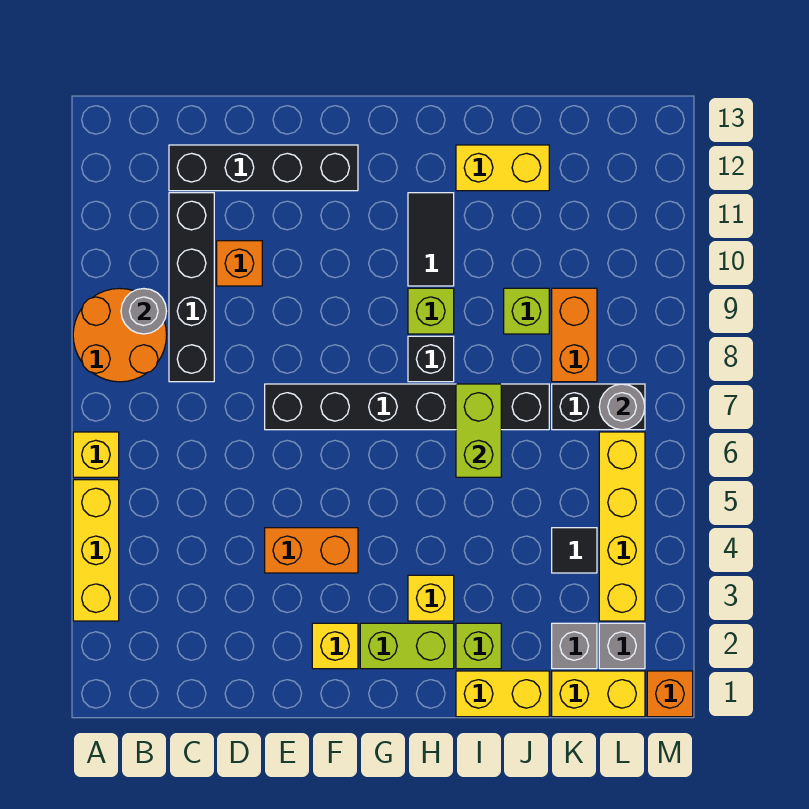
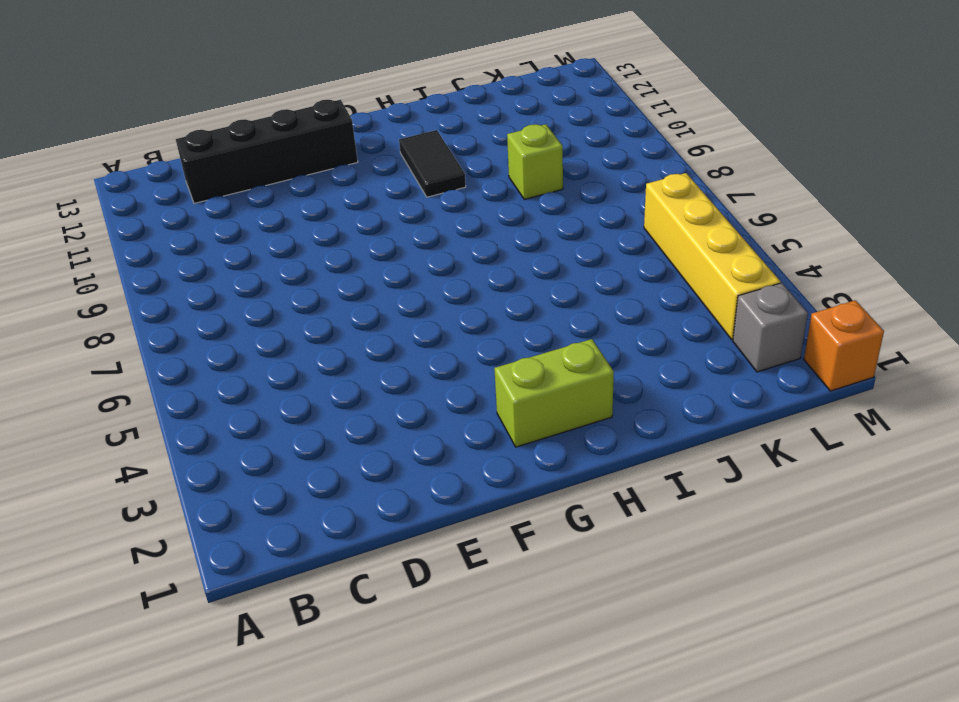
none -> yellow 1x3 brick [73,480,119,621]
none -> yellow 1x1 brick [73,432,119,477]
none -> orange 2x2 round brick [73,288,167,382]

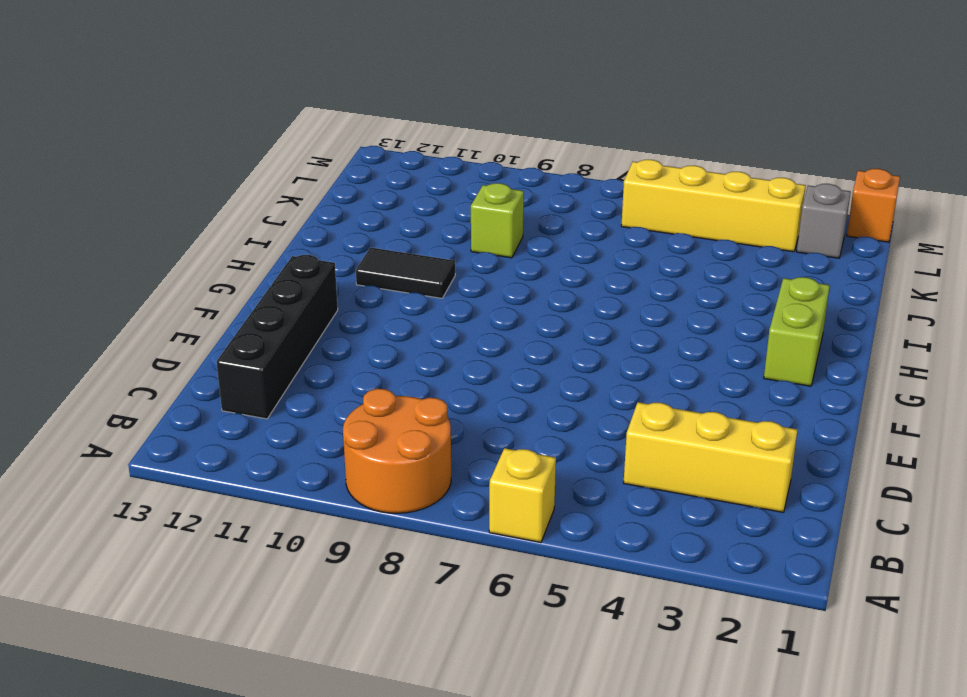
yellow 1x3 brick [624,402,797,512] -> yellow 1x3 brick moved to [73,480,119,621]
none -> black 1x4 brick [169,193,214,382]
none -> orange 1x1 brick [217,241,262,286]
none -> orange 1x2 brick [265,528,358,573]

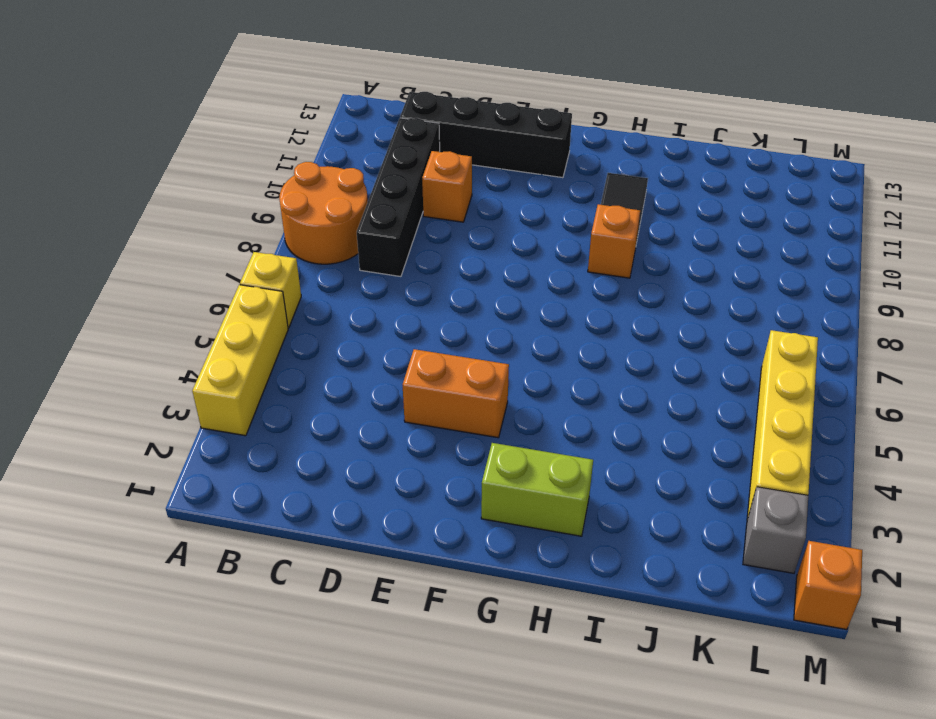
orange 1x1 brick [588,204,640,278] -> lime 1x1 brick [408,288,454,334]
none -> black 1x6 brick [265,384,549,430]
none -> yellow 1x1 brick [312,623,358,669]
none -> yellow 1x1 brick [408,575,454,621]

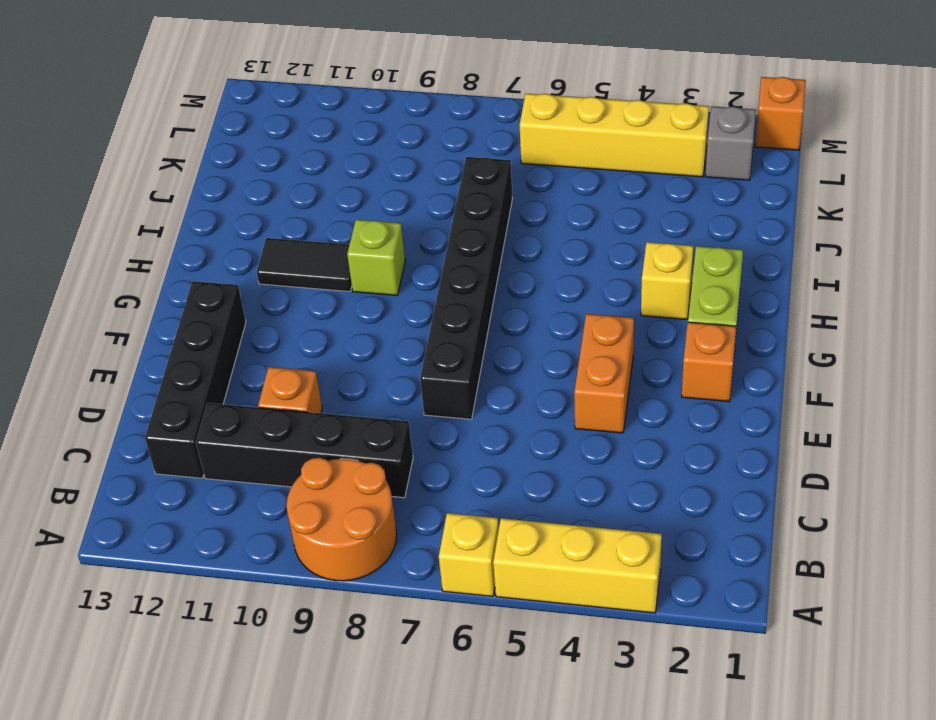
orange 1x1 brick [682,322,736,402] -> yellow 1x1 brick [312,623,358,669]
none -> black 1x1 brick [408,336,454,382]
none -> yellow 1x2 brick [456,671,549,717]
none -> lime 1x1 brick [456,623,501,669]

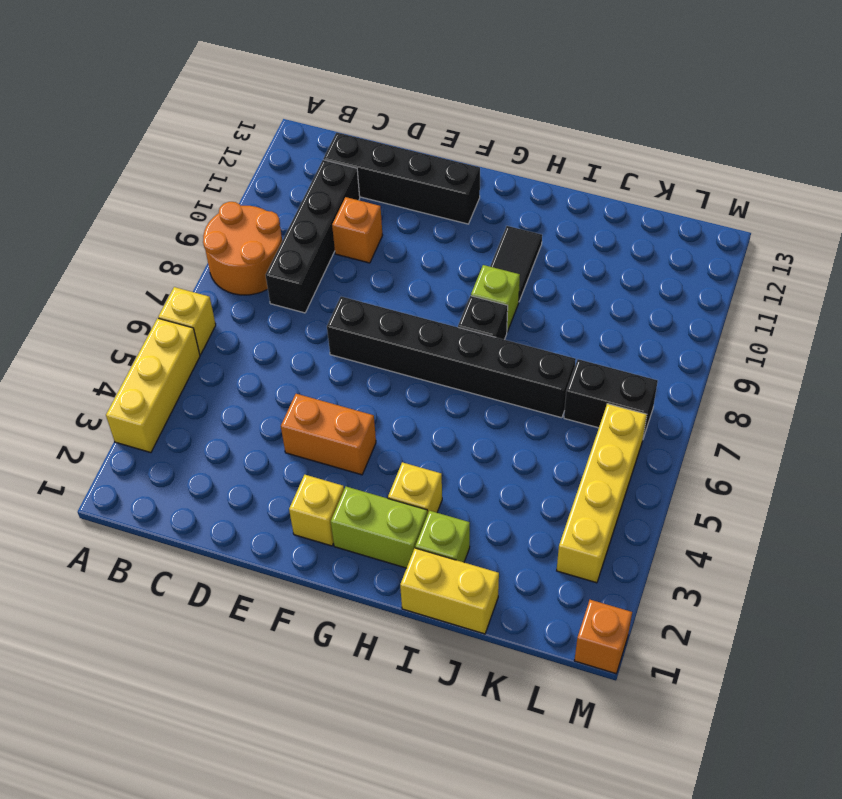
none -> yellow 1x2 brick [456,145,549,191]
none -> lime 1x1 brick [504,288,549,334]
none -> yellow 1x2 brick [552,671,645,717]

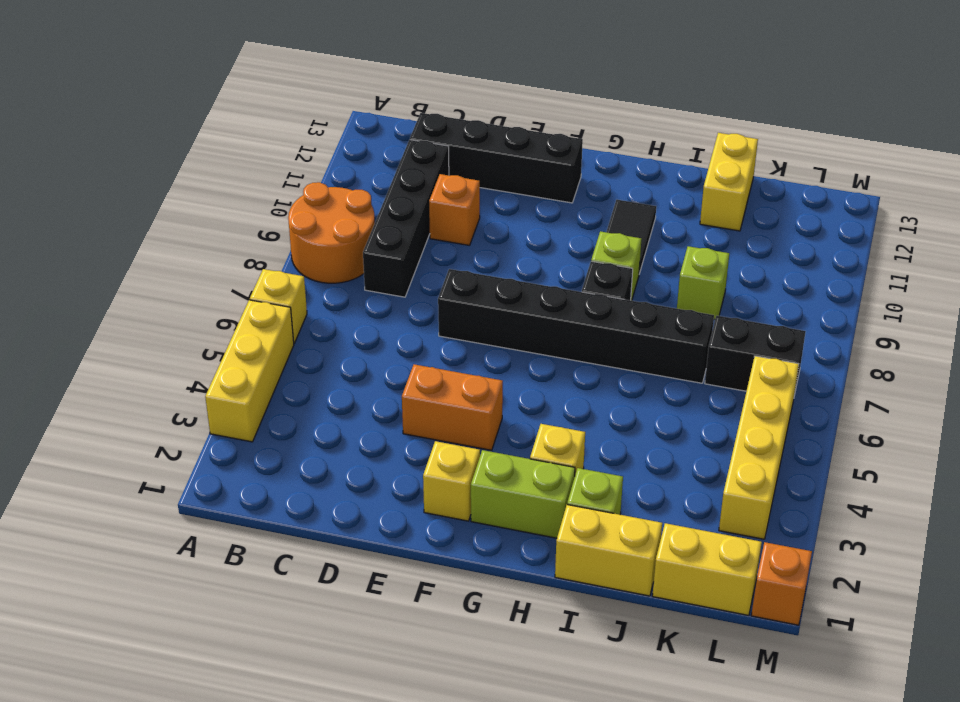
yellow 1x2 brick [700,133,758,231] -> yellow 1x2 brick turned to [456,145,549,191]
none -> grey 1x1 brick [552,623,597,669]
none -> black 1x1 tile [552,528,597,573]
none -> orange 1x2 brick [552,288,597,382]

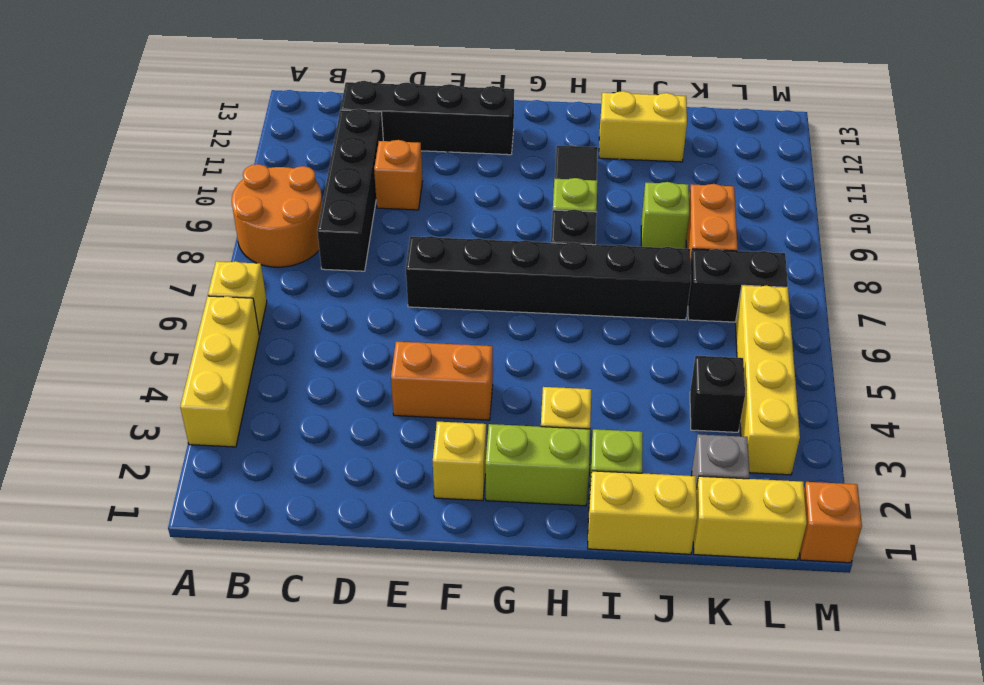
black 1x1 brick [690,356,745,432] -> black 1x1 tile [552,528,597,573]
none -> grey 1x1 brick [599,623,645,669]
none -> grey 1x1 round brick [121,289,167,334]
none -> lime 1x2 brick [456,384,501,477]

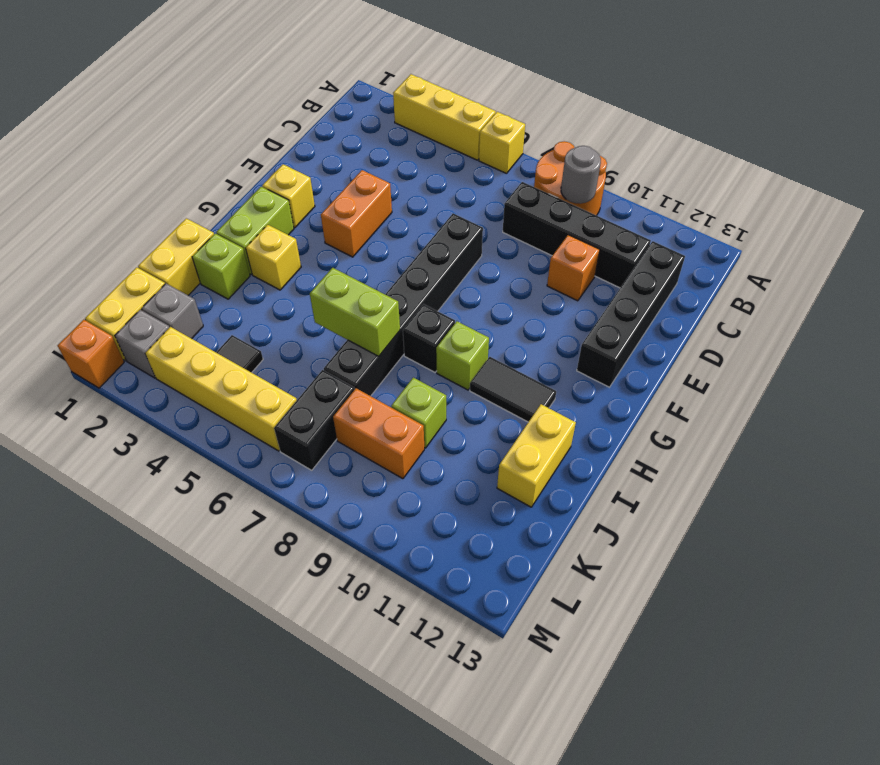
none -> grey 1x1 round brick [599,384,645,430]

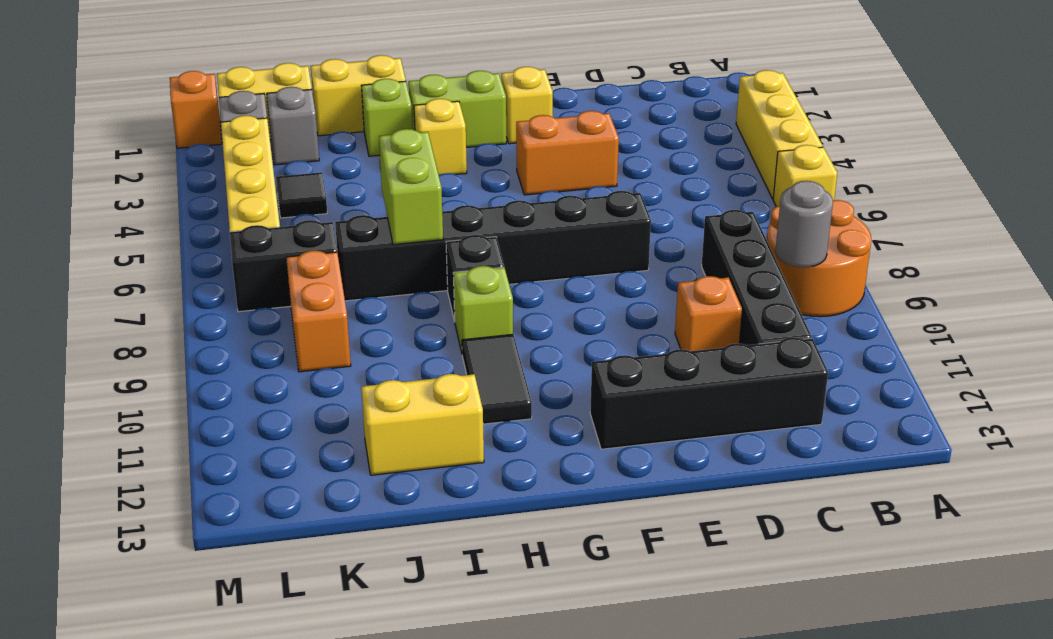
none -> lime 1x1 brick [504,288,549,334]
none -> grey 1x1 round brick [599,384,645,430]

